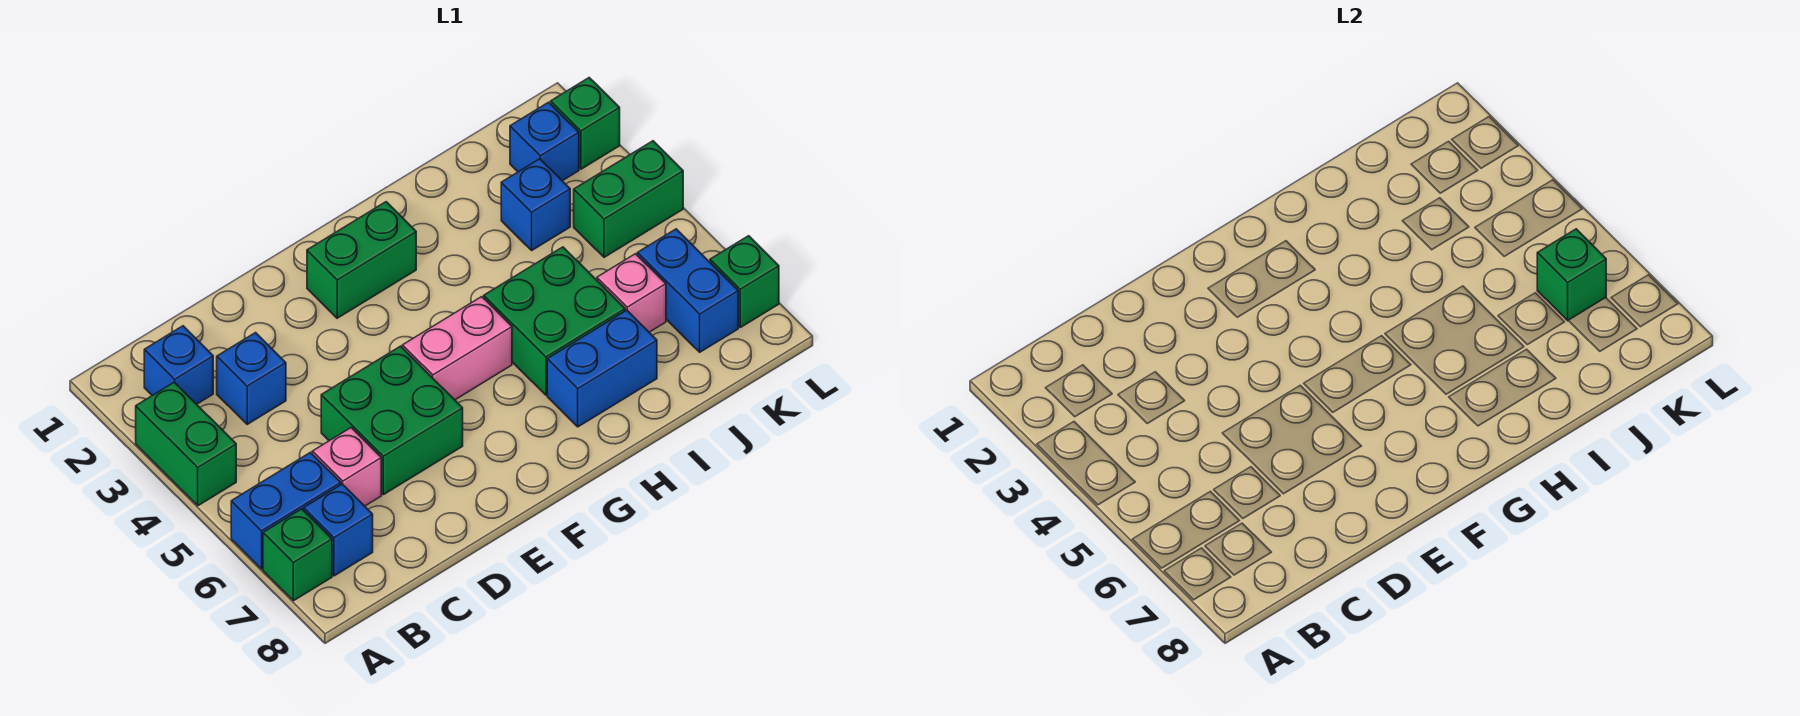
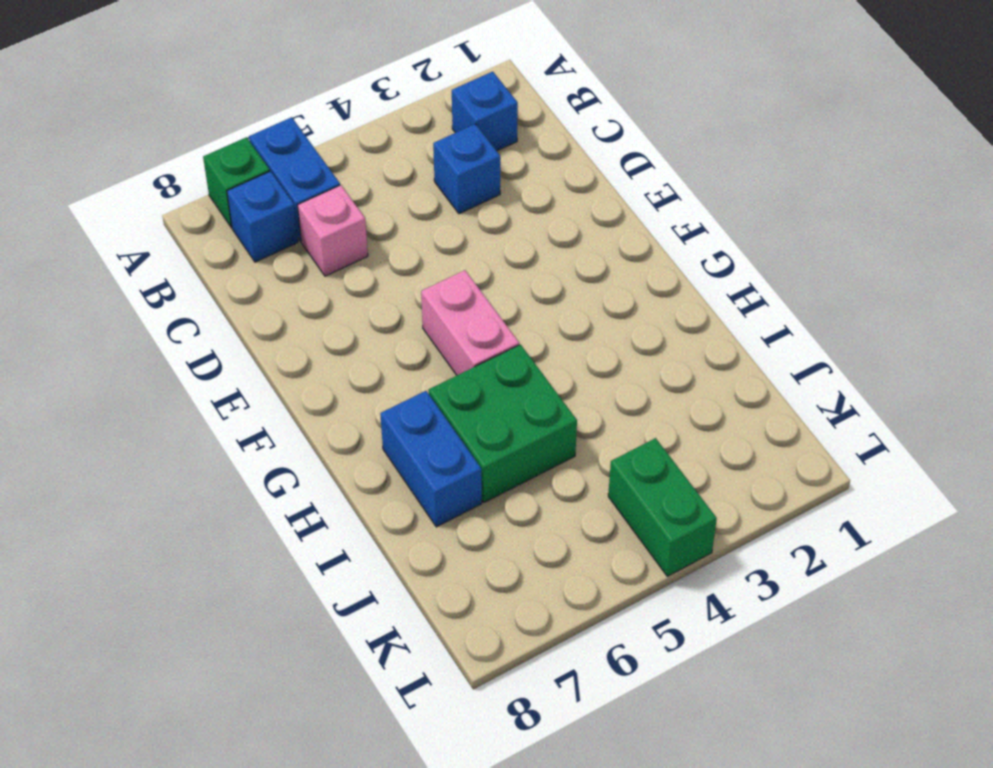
none -> green 1x2 brick [136,382,236,506]
none -> green 2x2 brick [321,346,463,495]
none -> green 1x2 brick [307,202,416,318]

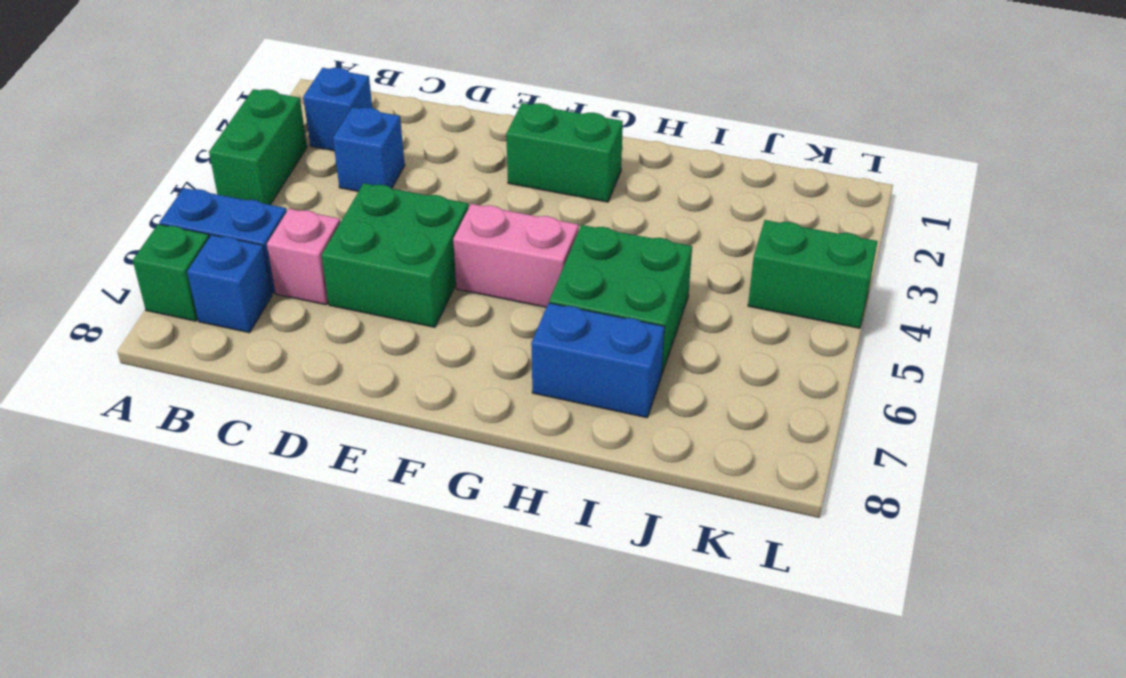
none -> blue 1x1 brick [501,159,570,250]
none -> pink 1x1 brick [597,254,666,332]
none -> blue 1x1 brick [510,102,579,181]

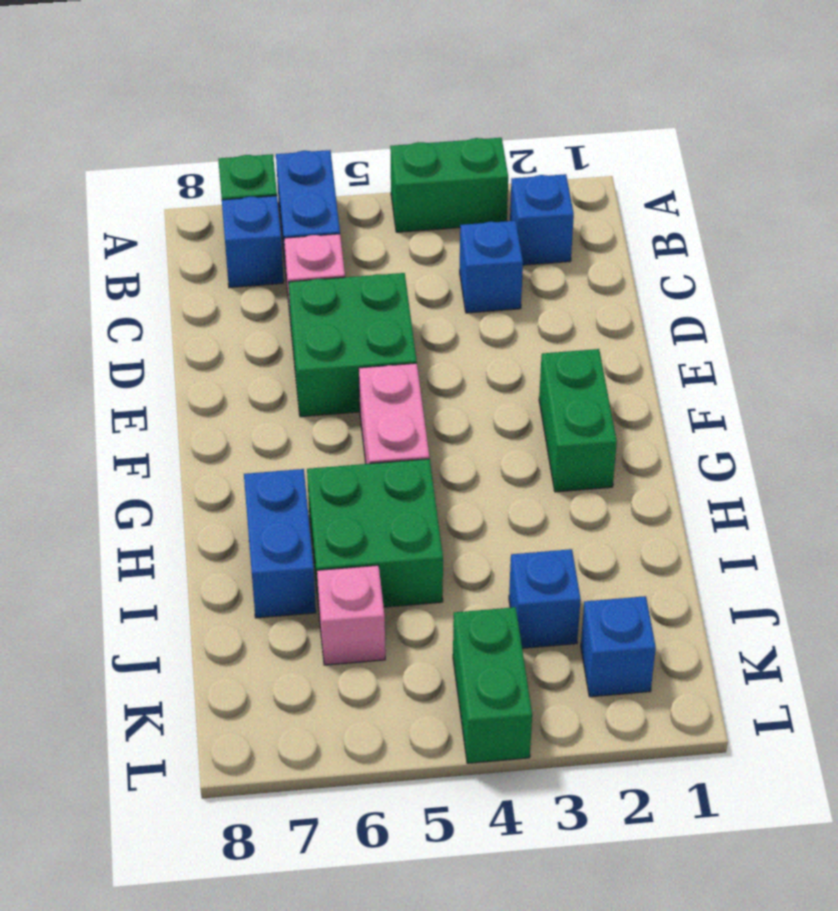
none -> blue 1x2 brick [637,229,738,352]
none -> green 1x1 brick [551,78,620,169]
none -> green 1x1 brick [710,236,779,328]

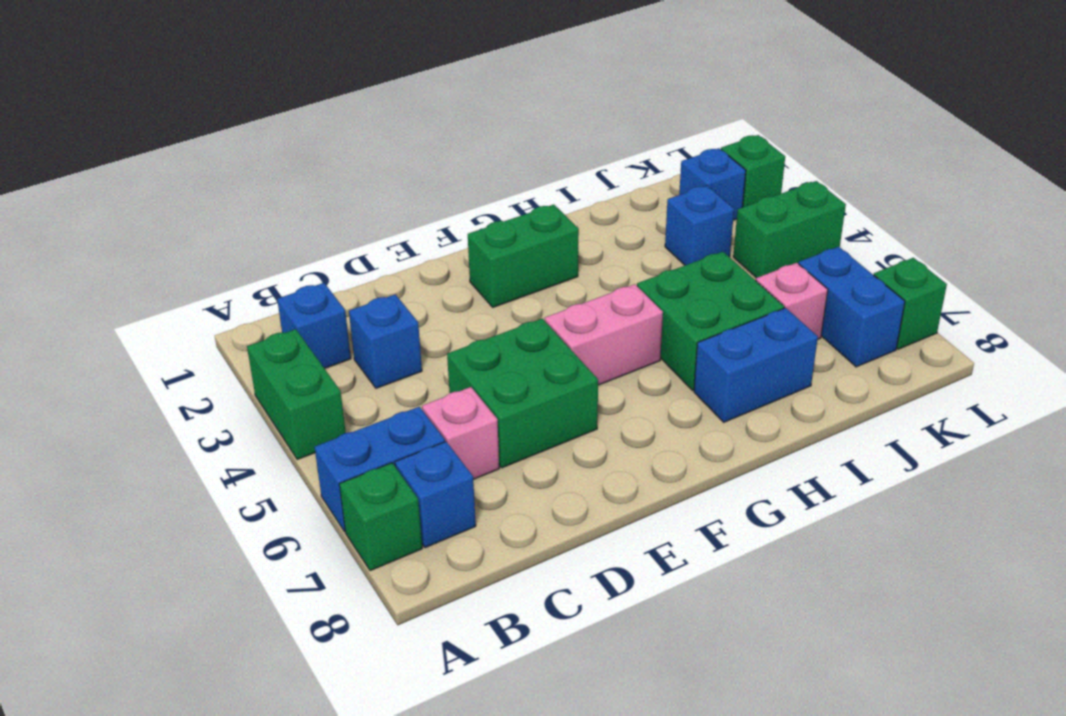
none -> green 1x1 brick [1537,229,1606,321]

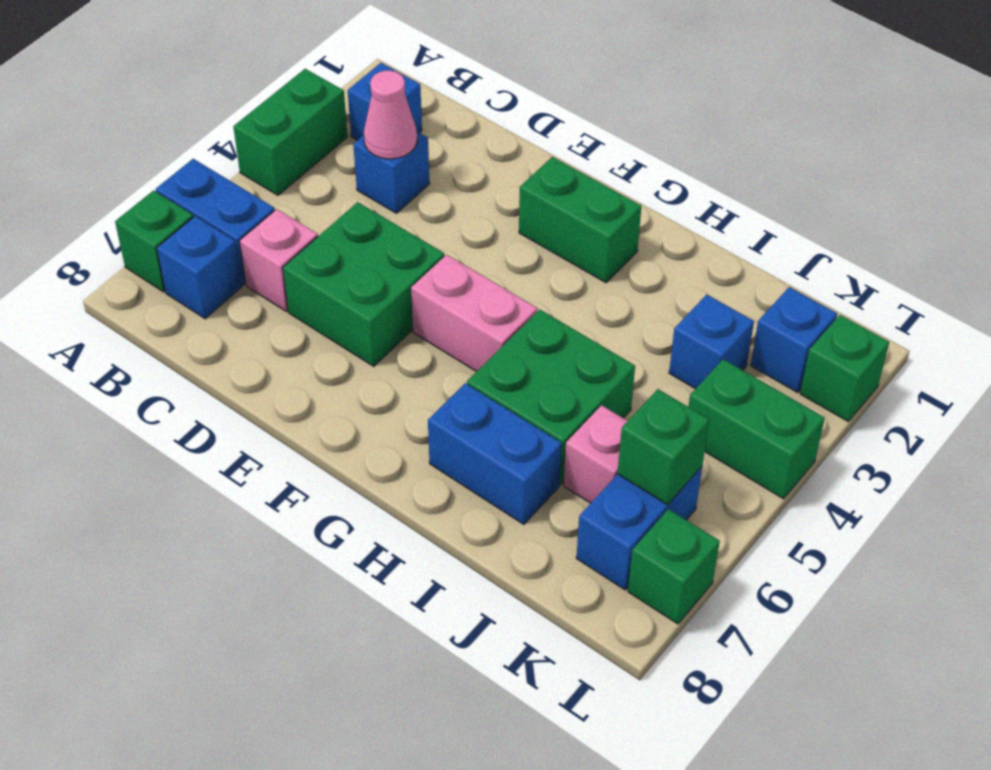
pink 1x1 cone [364,71,417,159] -> none

